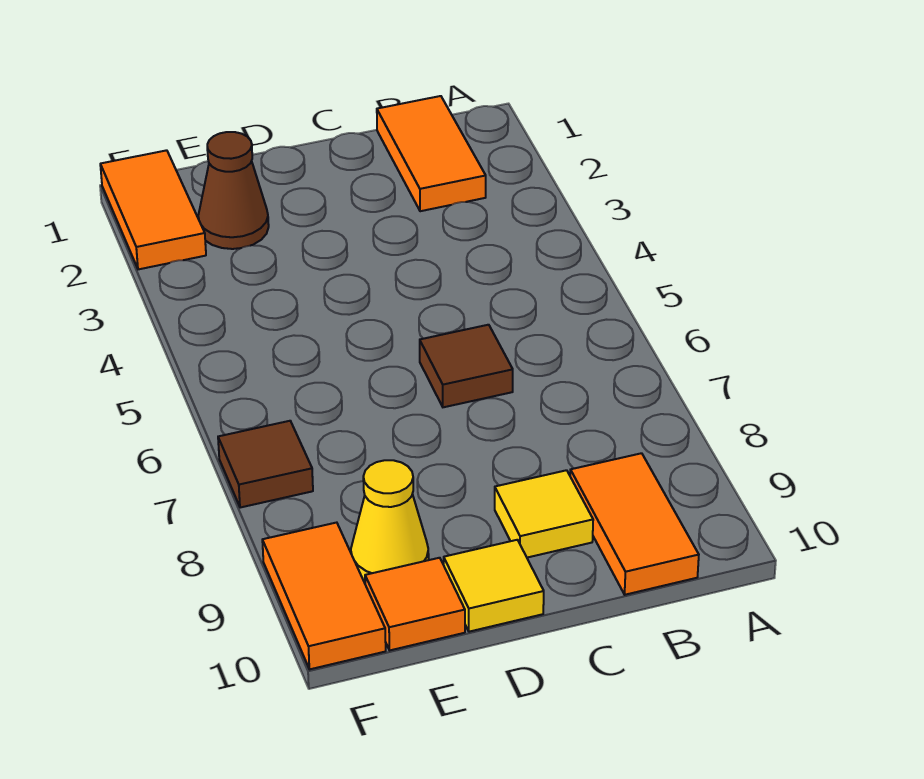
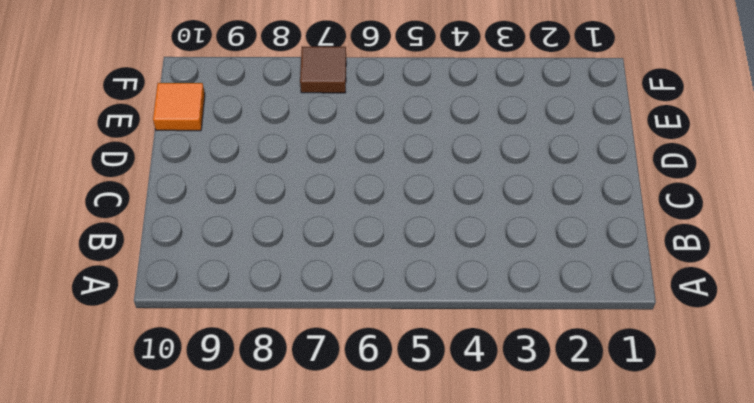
none -> orange 1x2 tile [377,96,486,211]
none -> orange 1x2 tile [570,453,699,595]

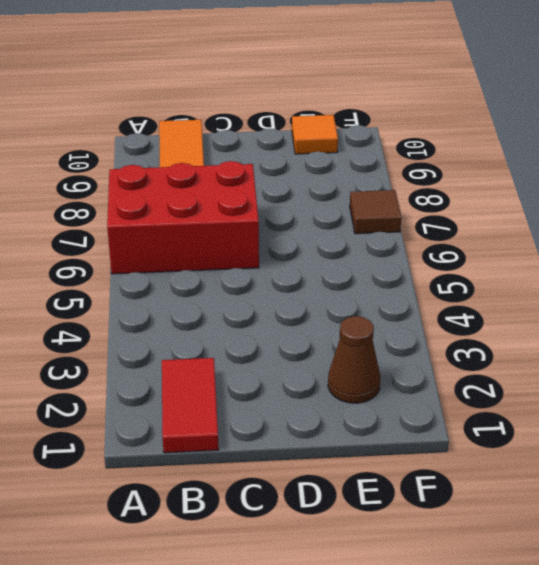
red 2x3 brick [107,161,259,274] -> brown 1x1 tile [420,325,513,407]
red 1x2 tile [162,358,219,453] -> orange 1x2 tile [377,96,486,211]
none -> yellow 1x1 tile [495,470,593,558]
none -> yellow 1x1 tile [444,540,544,632]

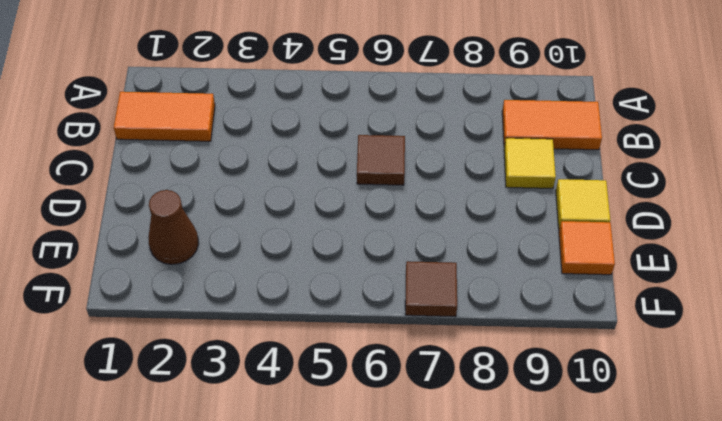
none -> yellow 1x1 cone [351,460,429,582]
none -> orange 1x2 tile [100,150,206,269]

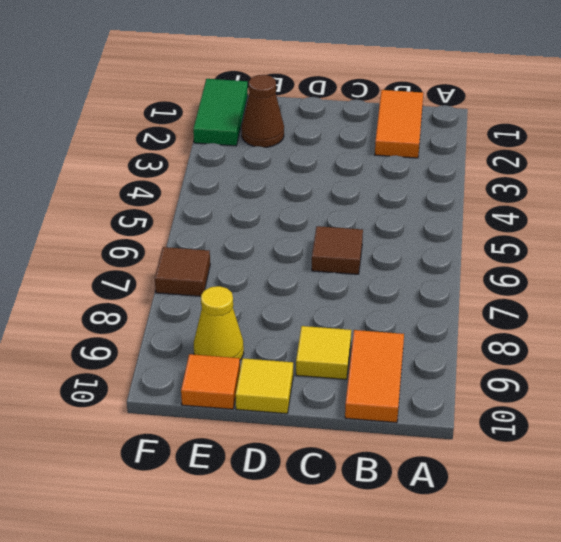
green 1x2 tile [193,79,248,146] -> orange 1x2 tile [100,150,206,269]
none -> orange 1x2 tile [262,523,386,669]

